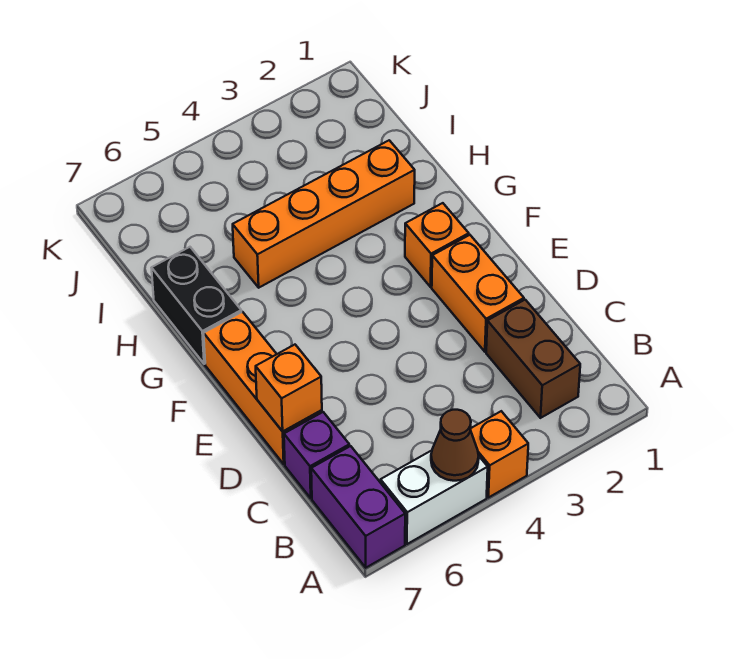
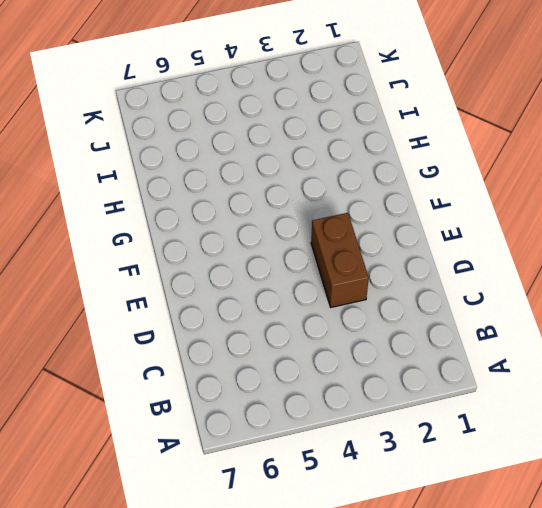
brown 1x2 brick [311,213,369,307] -> brown 1x2 brick moved to [486,300,580,418]
none -> orange 1x1 brick [470,411,528,498]
none -> white 1x2 brick [381,450,488,544]
none -> purple 1x2 brick [311,446,405,568]

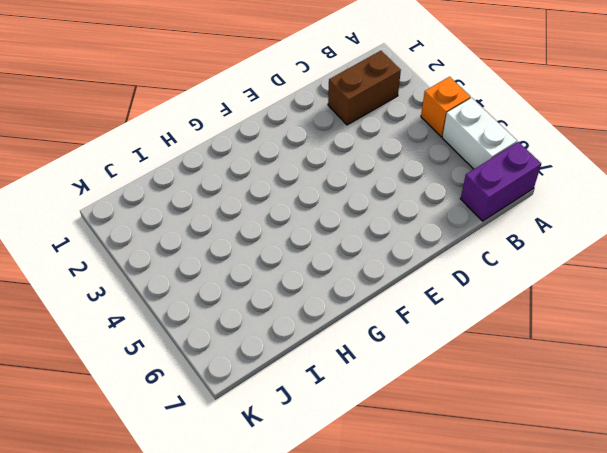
none -> purple 1x1 brick [284,412,349,498]
none -> orange 1x2 brick [432,235,524,352]
none -> orange 1x3 brick [204,312,322,464]

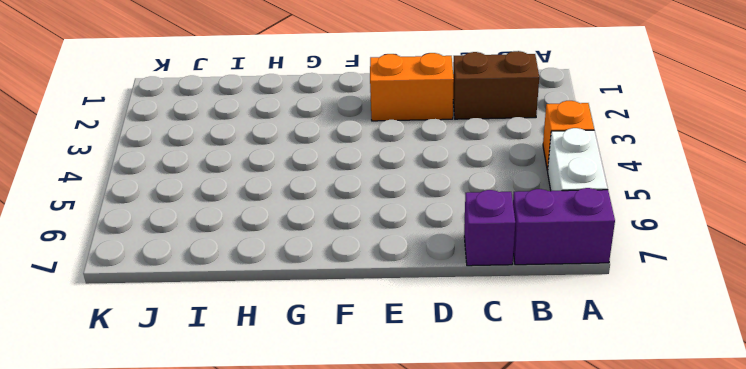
none -> orange 1x3 brick [204,312,322,464]
none -> orange 1x1 brick [405,203,469,287]
none -> black 1x2 brick [152,247,241,364]

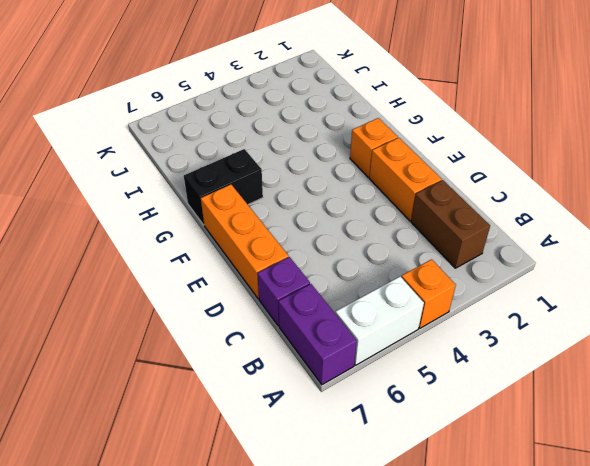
black 1x2 brick [184,149,263,225] -> black 1x2 brick turned to [152,247,241,364]
none -> orange 1x4 brick [233,140,415,288]
none -> brown 1x1 cone [431,410,479,481]
none -> orange 1x1 brick [256,345,322,431]

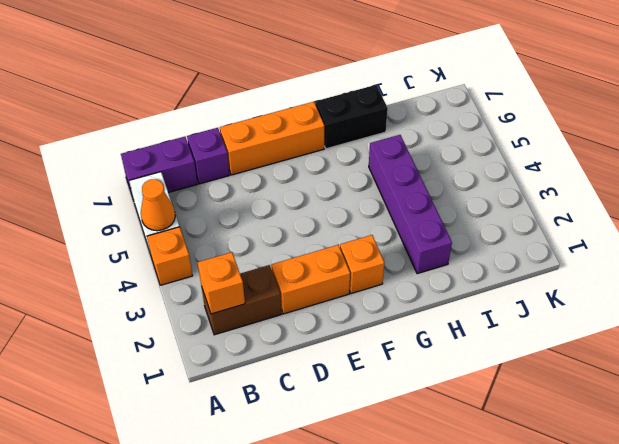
orange 1x1 cone [141,179,175,231] -> brown 1x1 cone [431,410,479,481]
orange 1x1 brick [197,252,245,314] -> orange 1x1 brick moved to [256,345,322,431]
purple 1x4 brick [369,135,452,274] -> orange 1x4 brick [233,140,415,288]

